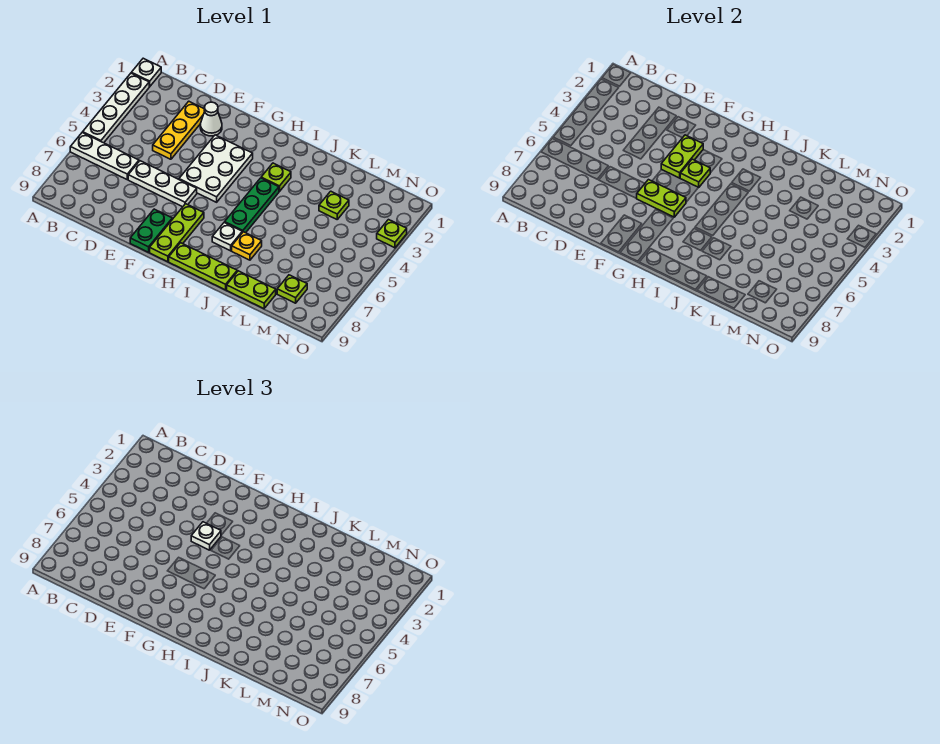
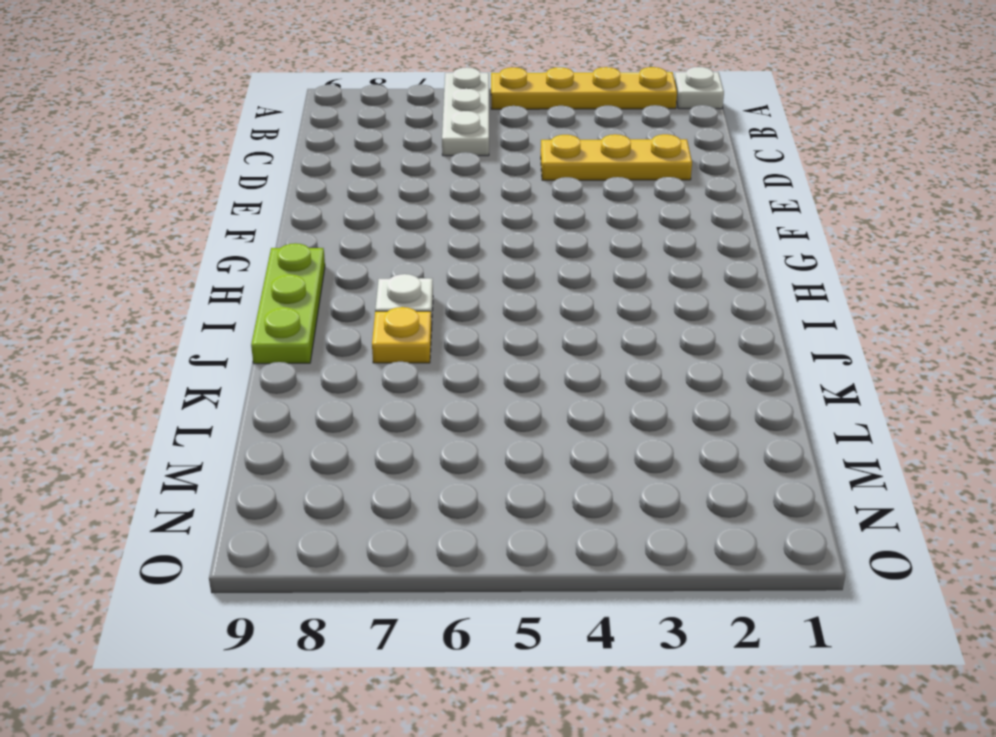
yellow 1x4 plate [491,67,677,109] -> white 1x4 plate [83,73,149,143]
none -> white 1x3 plate [128,161,197,207]
none -> white 1x1 cone [200,102,222,136]
none -> white 2x3 plate [179,135,253,202]

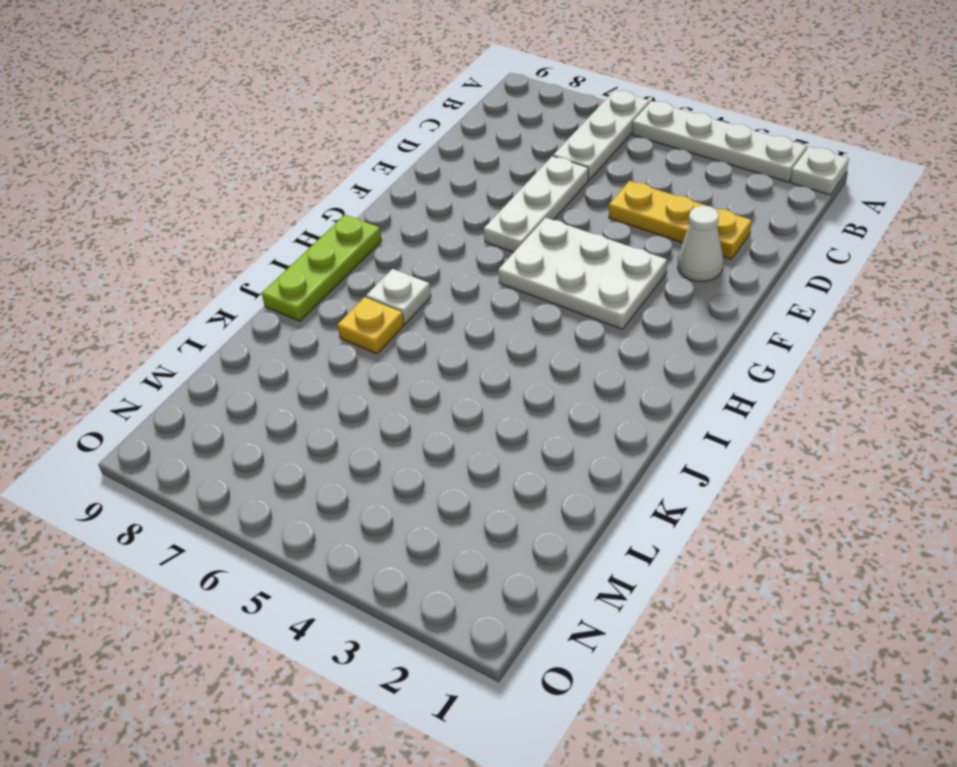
none -> green 1x2 plate [130,209,172,252]
none -> lime 1x3 plate [150,204,204,262]
none -> lime 1x1 plate [261,163,291,192]

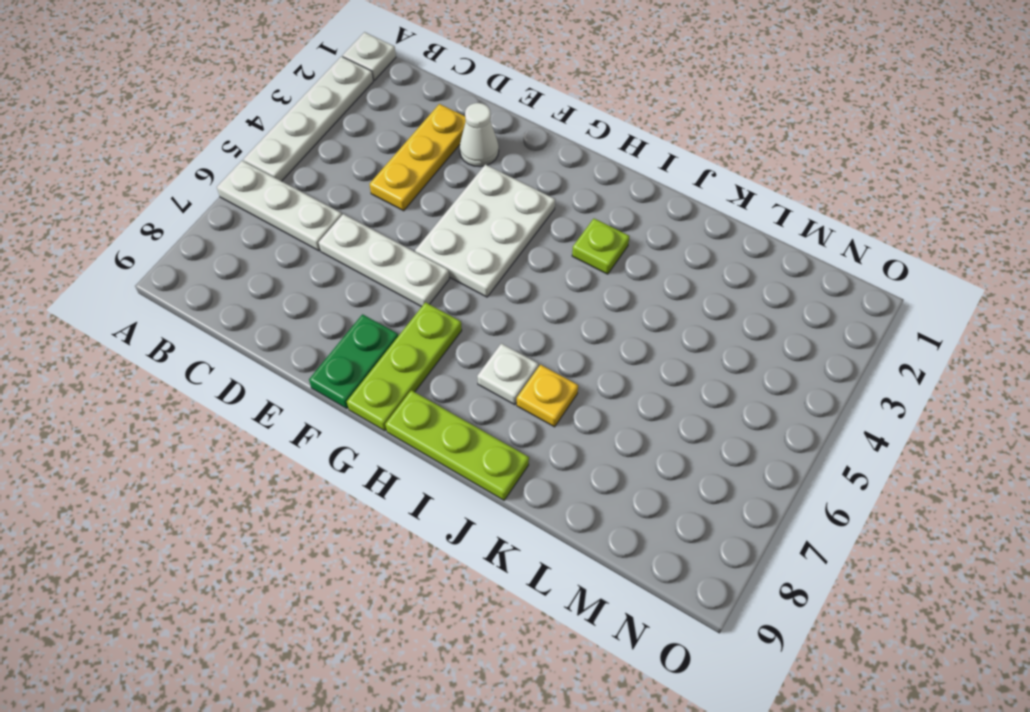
none -> green 1x3 plate [225,178,279,233]
none -> lime 1x2 plate [227,271,276,309]
none -> lime 1x1 plate [319,191,349,219]

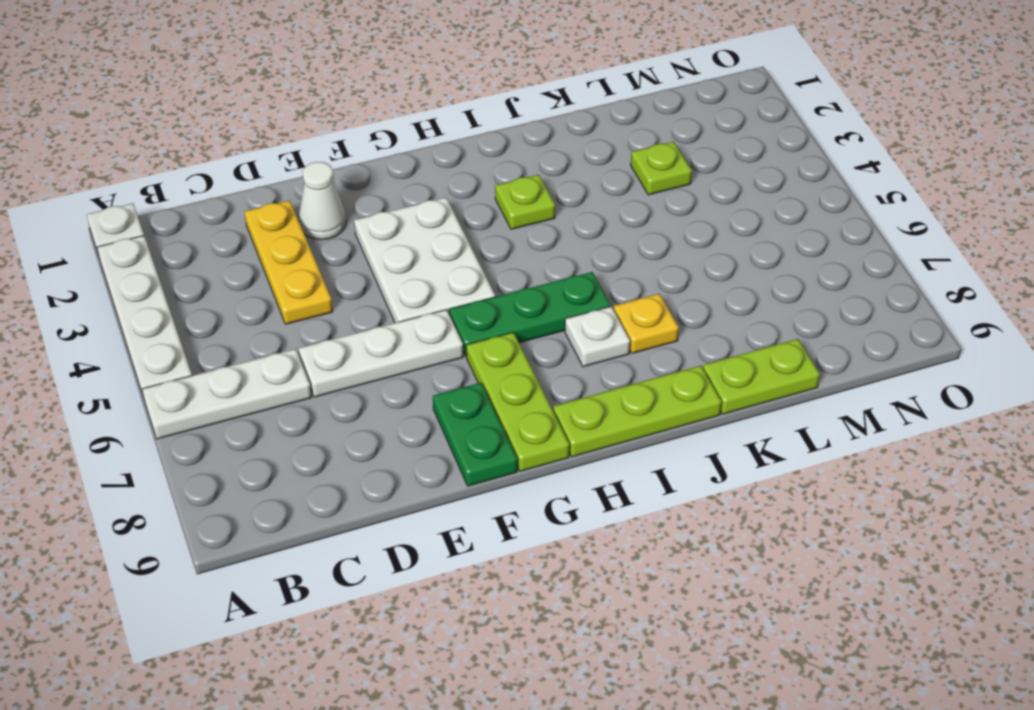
green 1x3 plate [449,272,611,357] -> green 1x3 plate turned to [225,178,279,233]
none -> lime 1x1 plate [277,275,307,303]
none -> lime 1x1 plate [377,220,407,248]
none -> lime 1x2 plate [661,135,703,178]

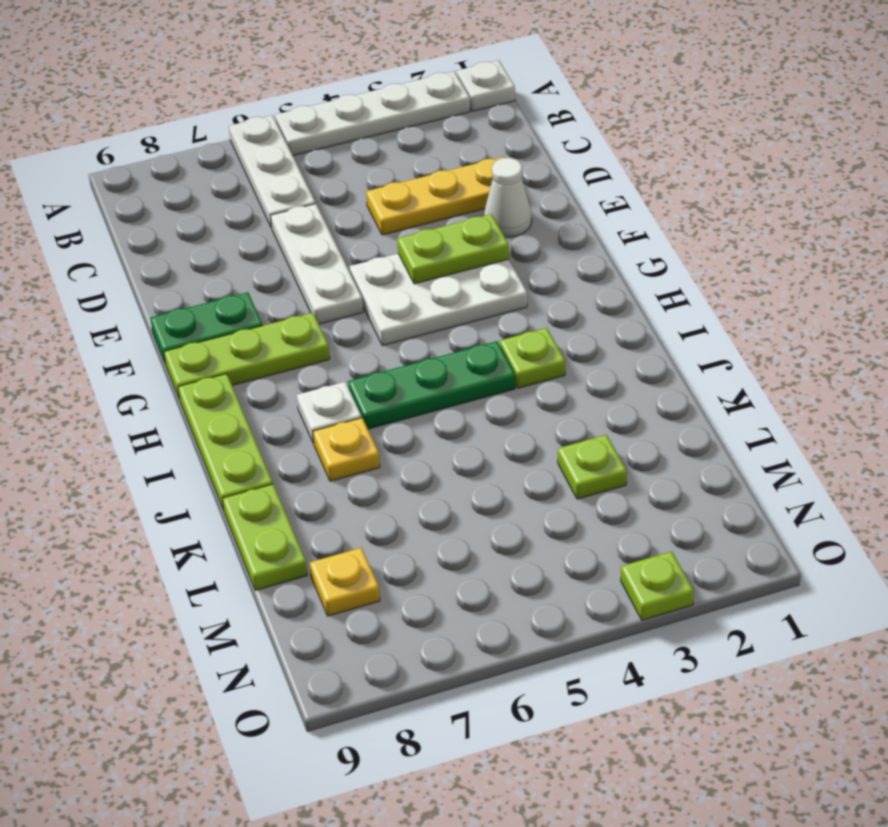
yellow 1x1 plate [310,548,380,616] -> lime 1x1 plate [277,275,307,303]
none -> lime 1x2 plate [636,180,686,217]
none -> lime 1x1 plate [680,159,710,188]
none -> white 1x1 plate [191,522,221,550]

